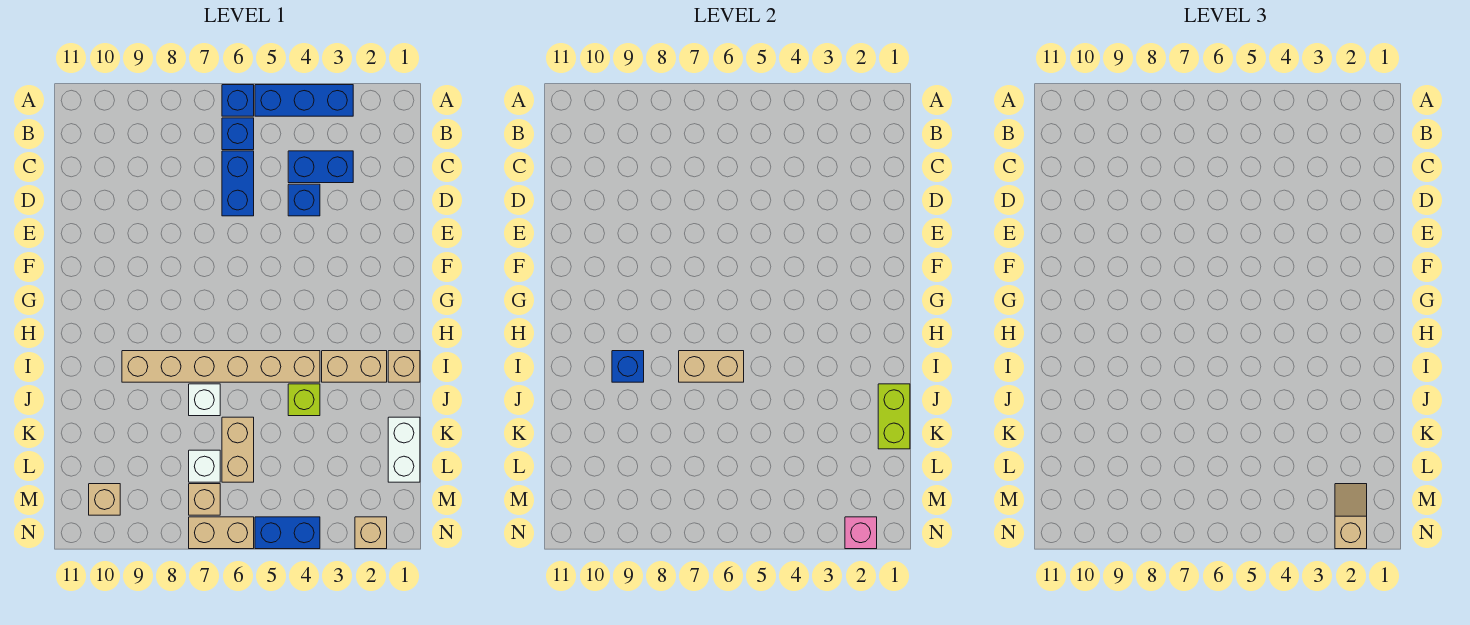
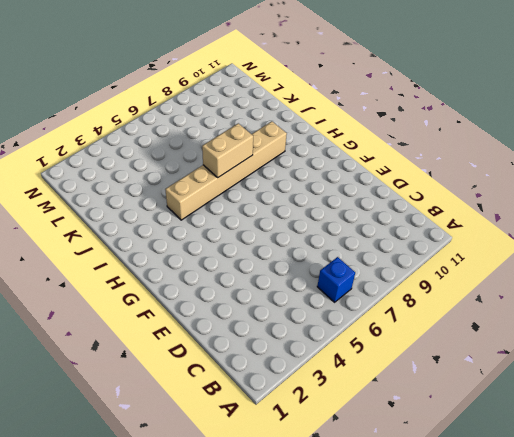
none -> blue 1x3 brick [255,85,353,116]
none -> blue 1x1 brick [222,85,254,116]
none -> blue 1x2 brick [288,151,353,183]

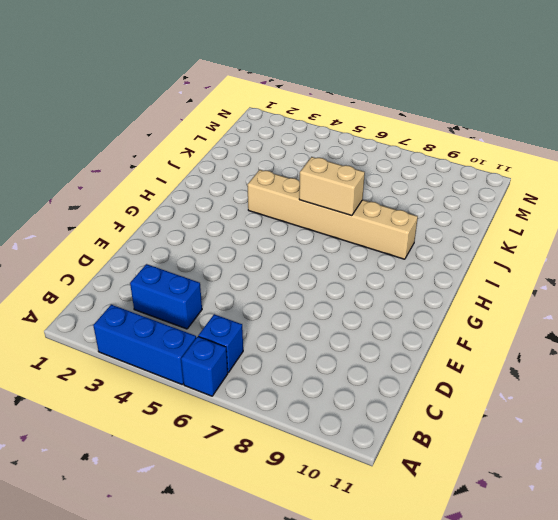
none -> blue 1x2 brick [222,151,254,216]
none -> blue 1x1 brick [288,184,320,216]
none -> tan 1x1 brick [388,351,420,382]

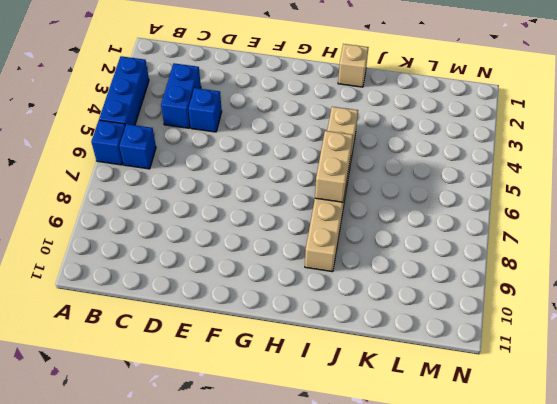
none -> blue 1x2 brick [222,151,254,216]
none -> tan 1x2 brick [322,351,387,382]
none -> lime 1x1 brick [288,384,320,416]

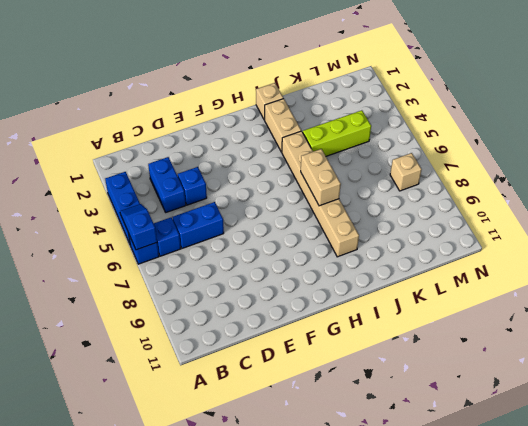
blue 1x2 slope [120,204,157,250] -> none
lime 1x3 brick [303,110,371,156] -> lime 1x1 brick [288,384,320,416]
none -> white 1x1 brick [189,384,220,416]
none -> white 1x2 brick [388,417,420,482]
none -> tan 1x2 brick [222,417,254,482]

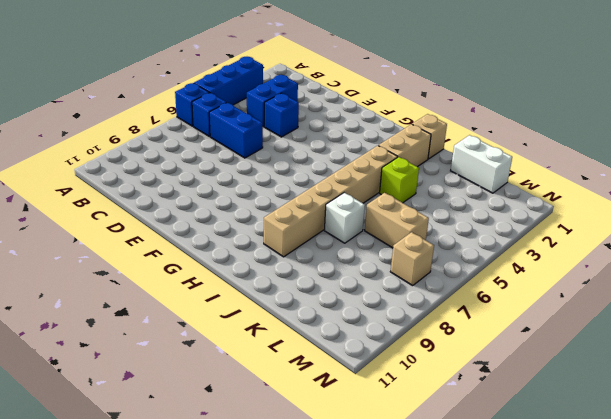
none -> white 1x1 brick [189,450,220,482]
none -> tan 1x1 brick [89,484,120,515]
none -> tan 1x1 brick [355,517,387,549]

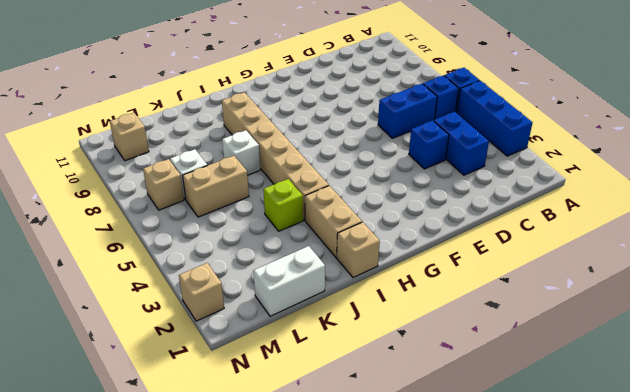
none -> blue 1x2 brick [255,517,320,549]
none -> tan 1x2 brick [189,517,254,549]
none -> tan 1x2 brick [679,351,744,382]

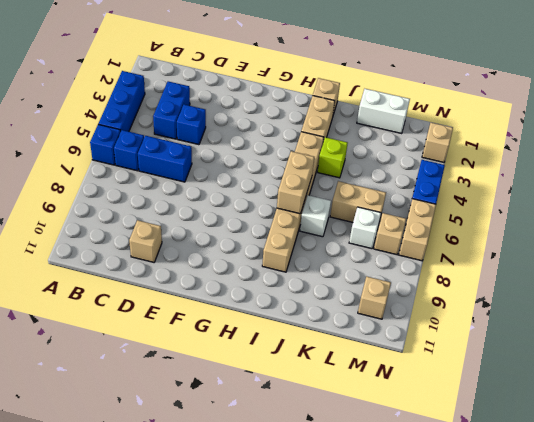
tan 1x1 brick [129,220,162,262] -> none
none -> blue 1x1 brick [612,351,644,382]
none -> lime 1x2 brick [878,384,910,449]
none -> pink 1x1 brick [845,517,877,549]

